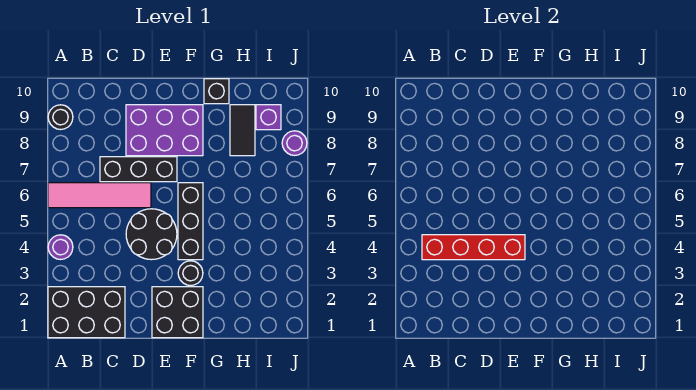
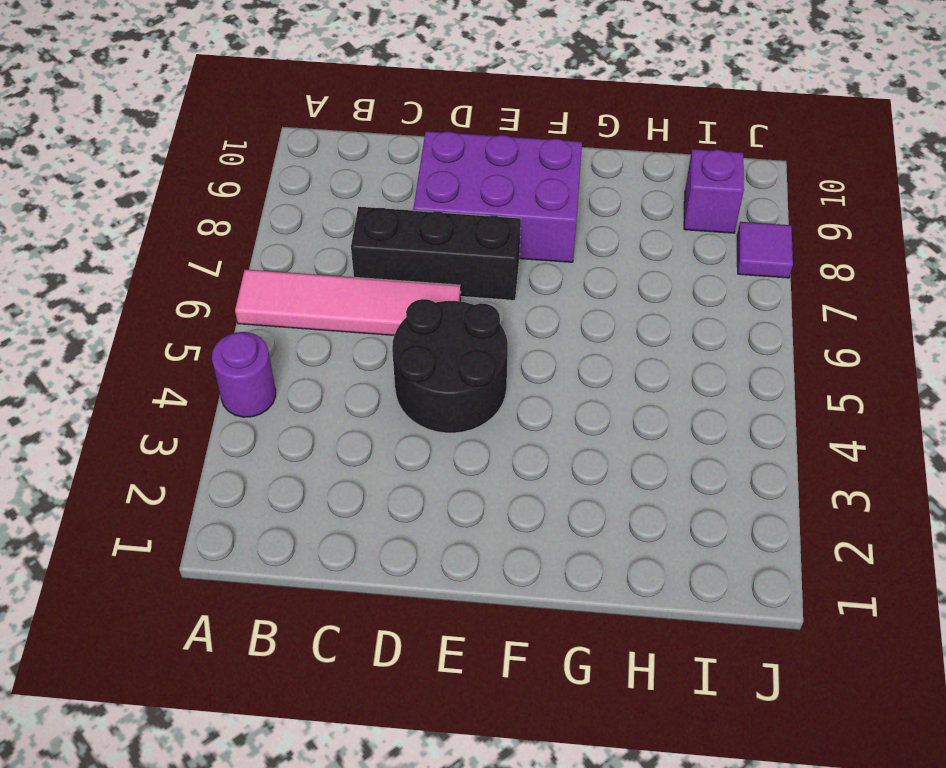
purple 1x1 tile [737,222,793,278] -> purple 1x1 round brick [282,131,307,156]
none -> black 2x3 brick [48,287,125,338]
none -> black 1x1 round brick [48,105,73,130]
none -> black 2x2 brick [152,287,203,338]

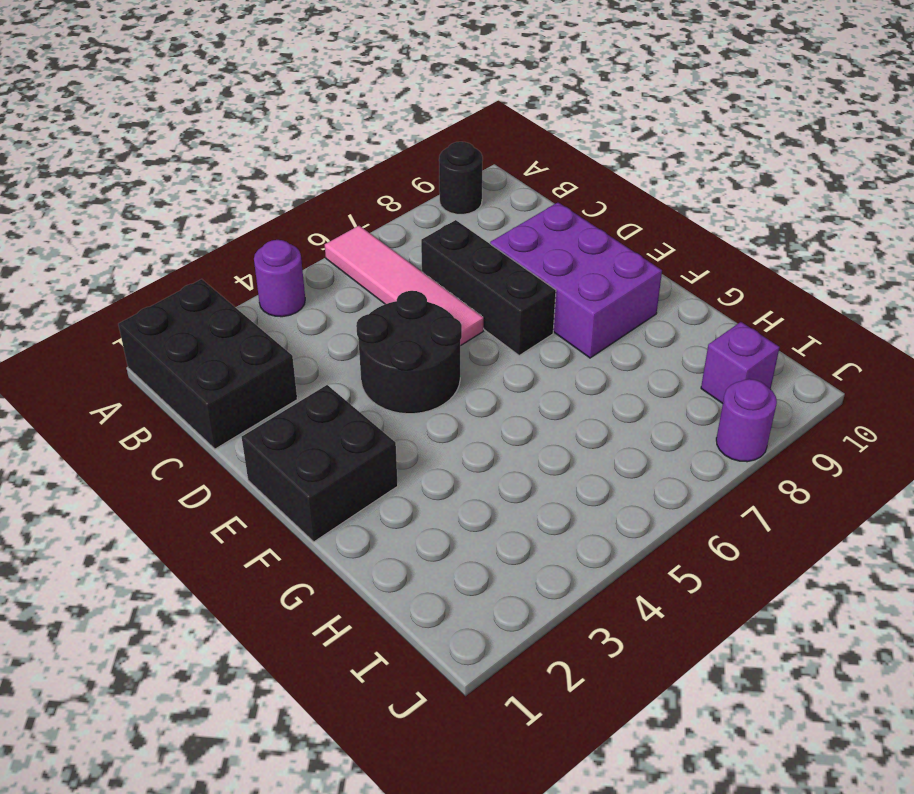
none -> black 1x1 round brick [178,261,203,286]
none -> black 1x3 brick [178,183,203,260]
none -> black 1x1 brick [204,79,229,104]

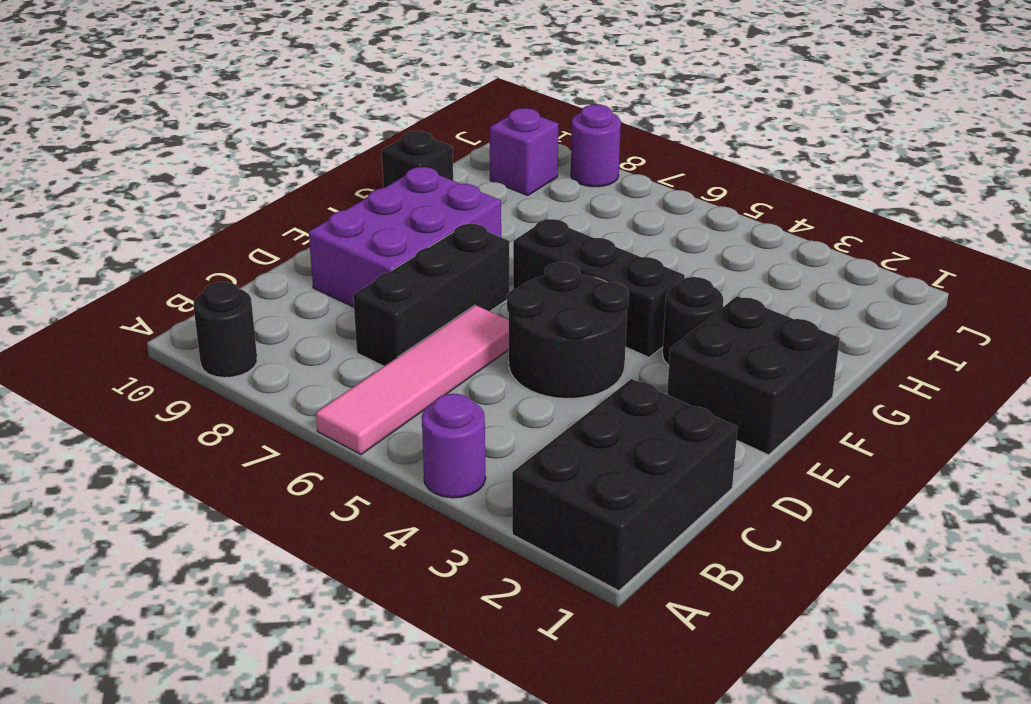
none -> black 1x2 tile [230,105,255,156]
none -> red 1x4 brick [422,235,525,260]

